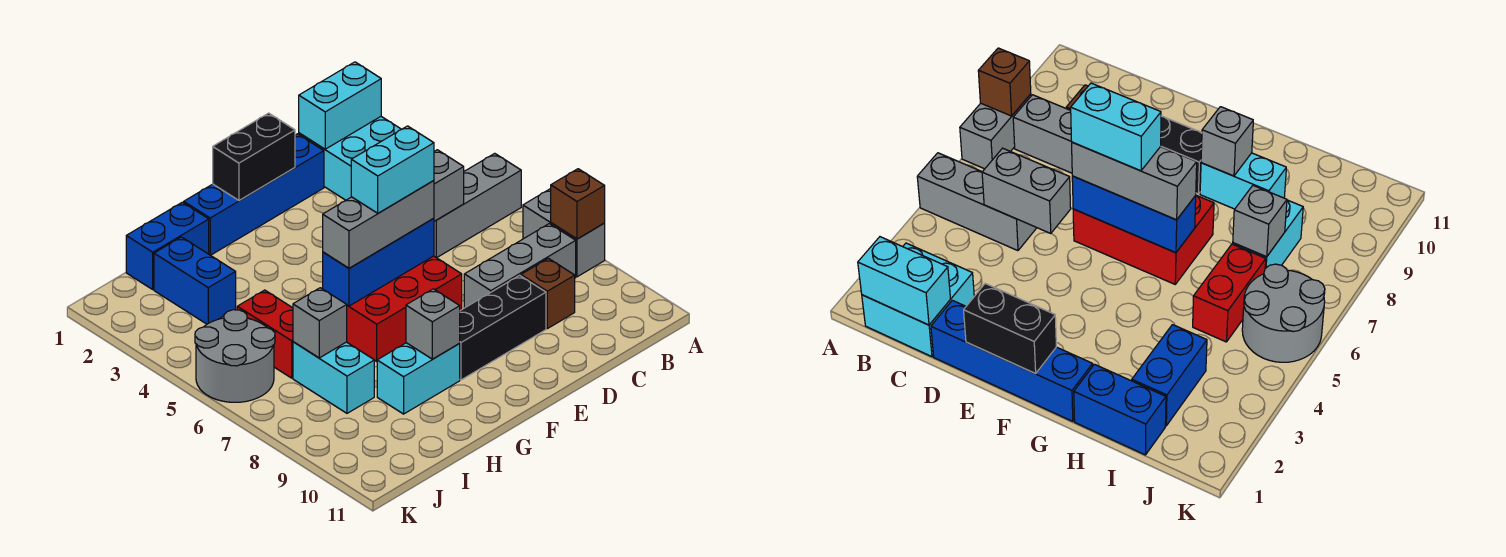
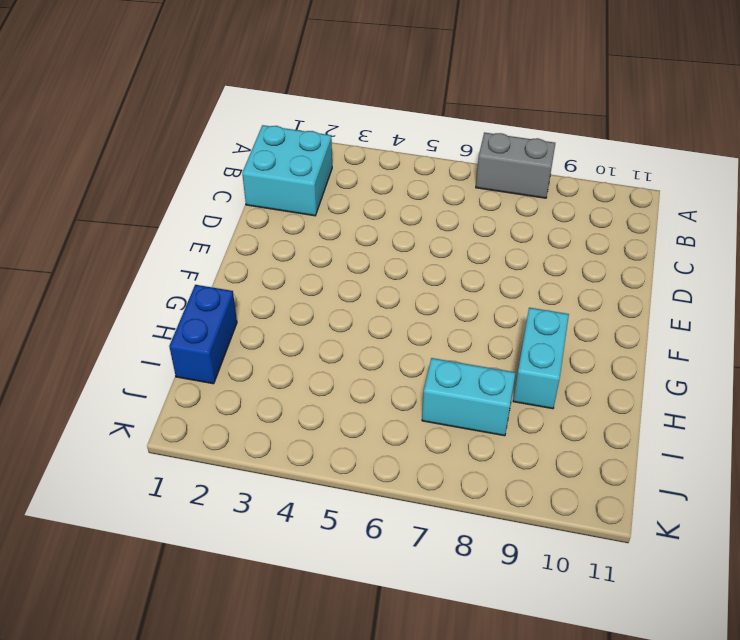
none -> grey 1x3 brick [434,153,521,258]
none -> grey 1x3 brick [464,224,576,308]
none -> brown 1x1 brick [521,258,575,329]

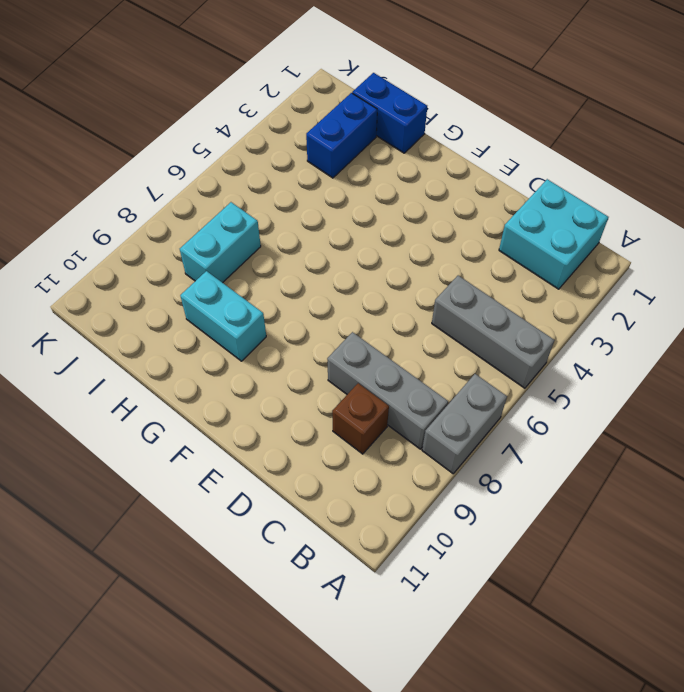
none -> blue 1x4 brick [184,134,324,255]
none -> black 1x3 brick [459,276,546,380]
none -> red 2x3 brick [347,256,462,361]

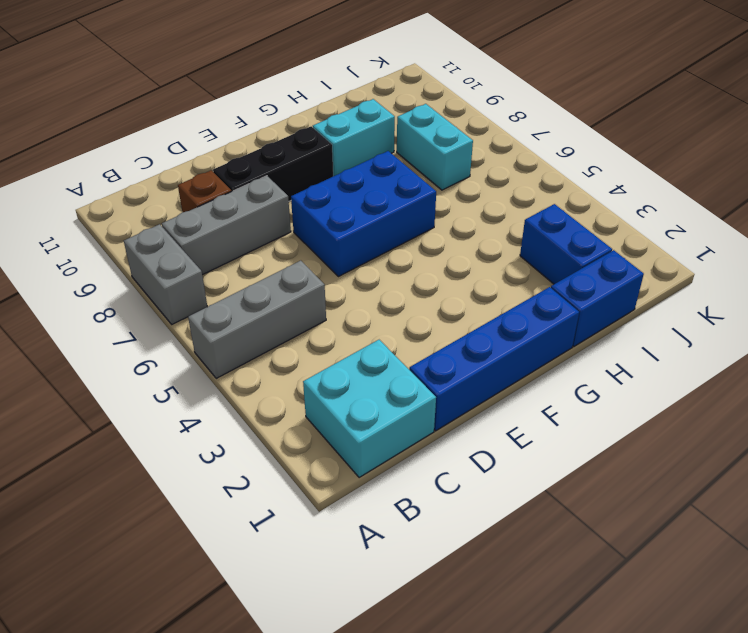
blue 2x3 brick [291,151,436,277] -> red 2x3 brick [347,256,462,361]
none -> red 1x2 brick [237,290,293,378]
none -> grey 2x2 round brick [195,310,275,402]
none -> brown 1x1 brick [551,169,605,239]

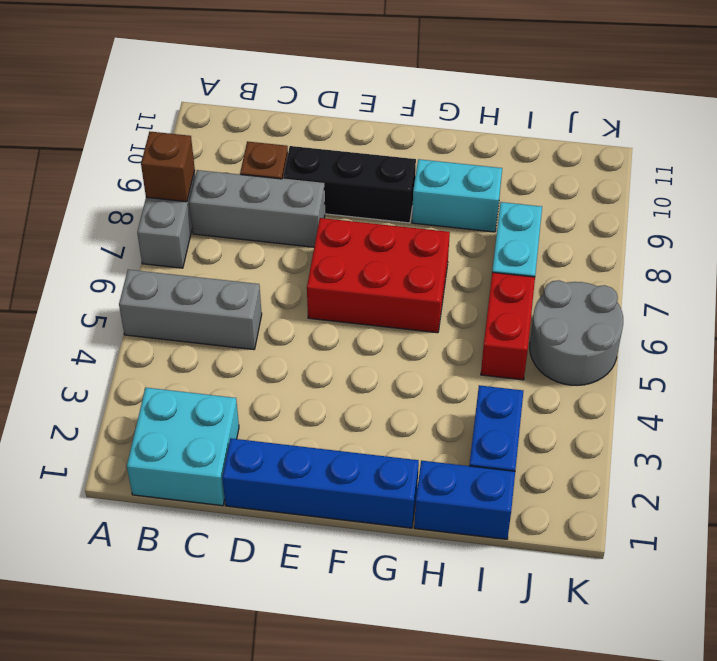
none -> cyan 1x2 brick [299,62,381,149]
none -> grey 1x2 brick [434,150,464,221]
none -> black 1x2 brick [213,113,295,201]

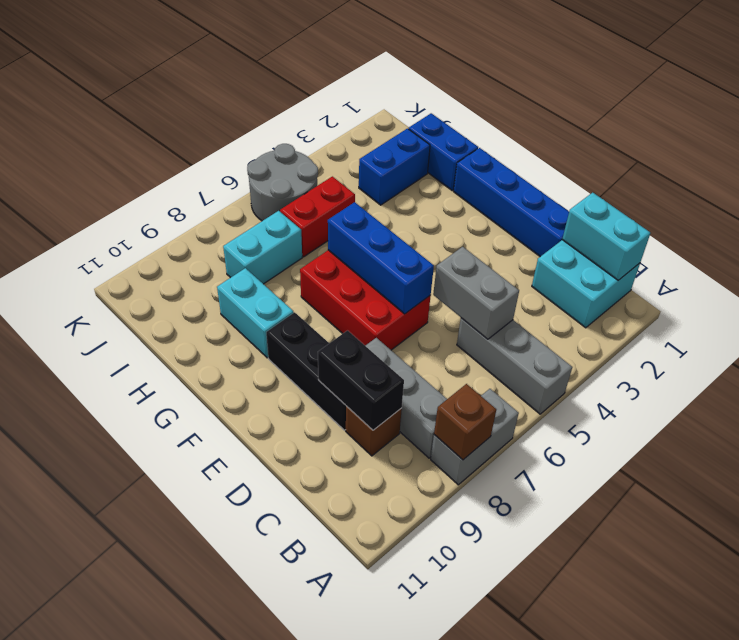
black 1x2 brick [318,331,404,430] -> black 1x2 brick moved to [213,113,295,201]
none -> grey 1x1 brick [406,289,460,359]
none -> grey 1x1 brick [293,288,347,358]
none -> grey 1x3 brick [323,180,434,268]

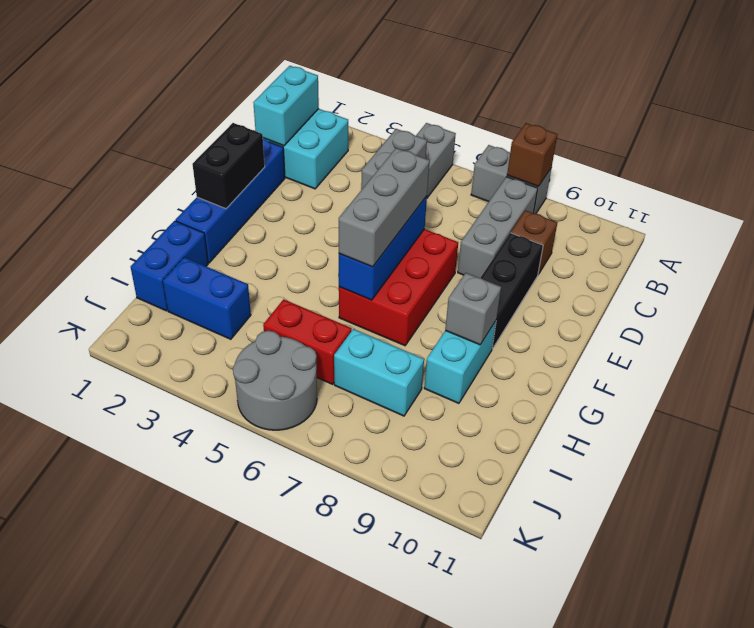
none -> grey 1x1 brick [293,288,347,358]
none -> cyan 1x2 brick [351,126,434,213]

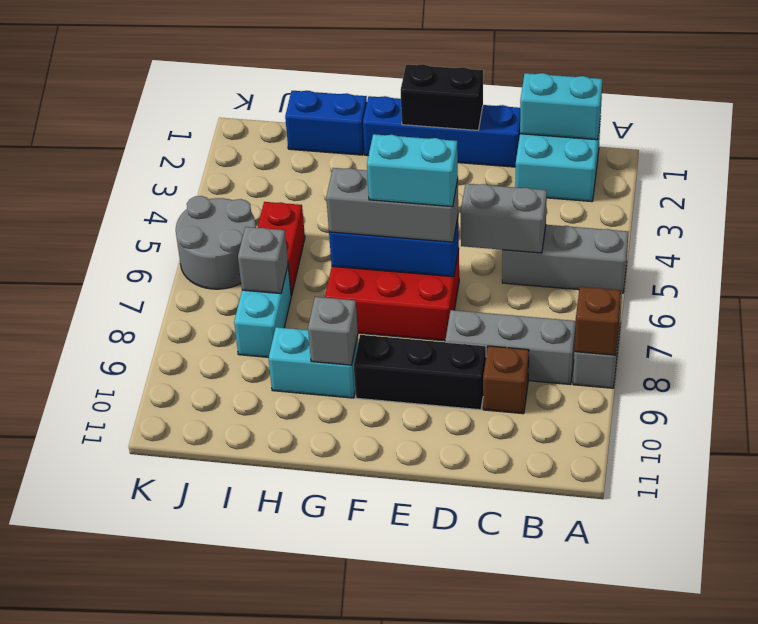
none -> blue 1x2 brick [154,237,236,324]

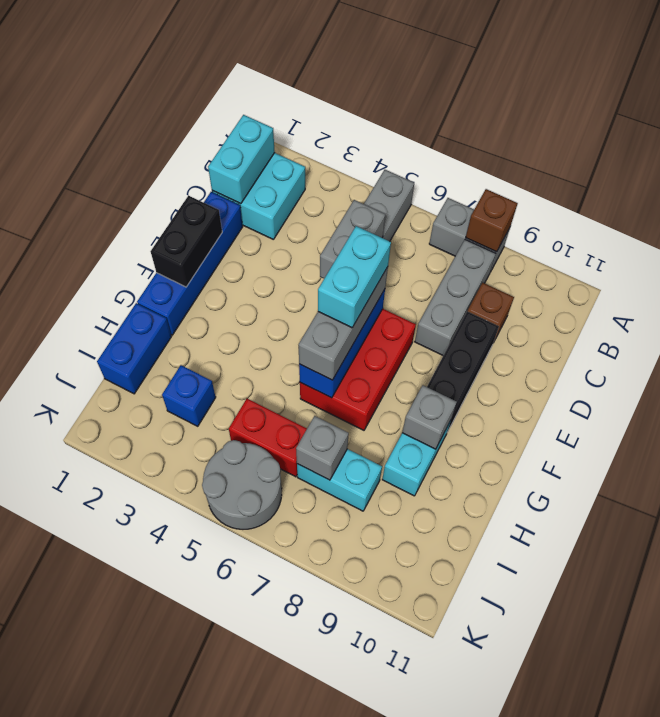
blue 1x1 brick [162,365,216,426] -> blue 1x2 brick [154,237,236,324]

